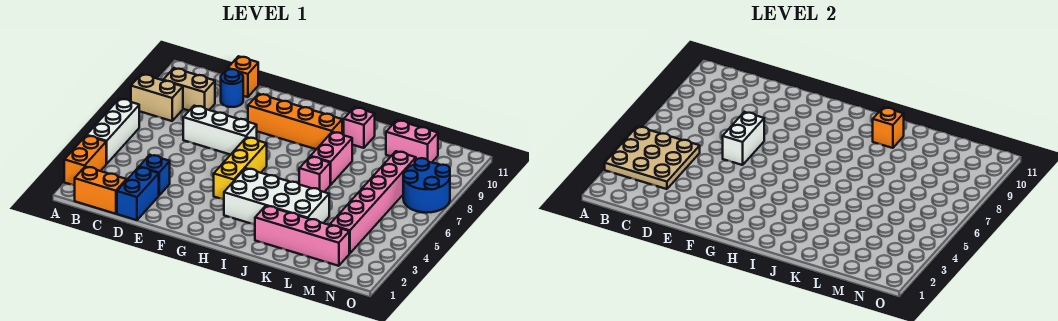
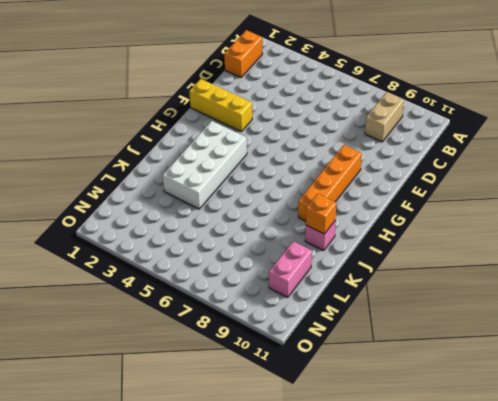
yellow 1x3 brick [189,79,252,131] -> yellow 1x3 brick moved to [214,137,267,200]
none -> orange 1x2 brick [64,135,106,186]
none -> white 1x3 brick [87,99,139,164]
none -> tan 1x2 brick [131,74,183,121]

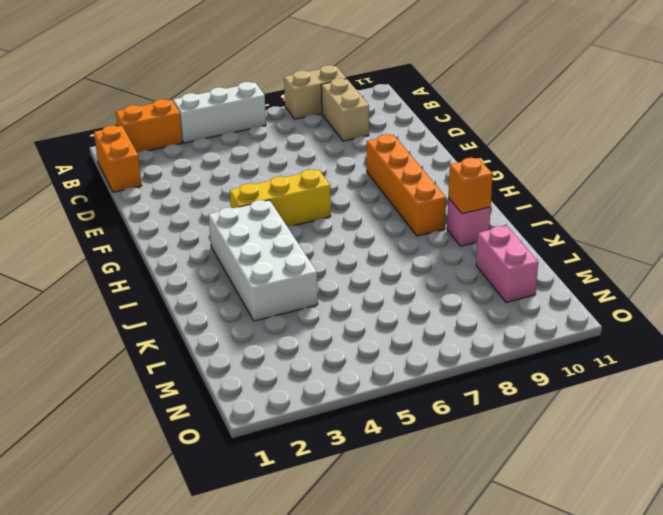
tan 1x2 brick [284,65,347,119] -> tan 1x2 brick turned to [131,74,183,121]
none -> blue 1x2 brick [117,167,159,220]
none -> blue 1x1 brick [139,155,170,195]
none -> white 1x3 brick [183,106,257,155]

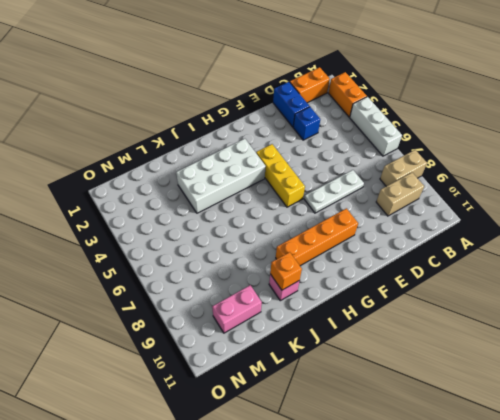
white 1x3 plate [304,170,364,213] -> white 1x3 brick [183,106,257,155]
none -> blue 1x1 round brick [221,69,243,107]
none -> orange 1x1 brick [228,56,258,97]
none -> pink 1x4 brick [255,206,349,266]

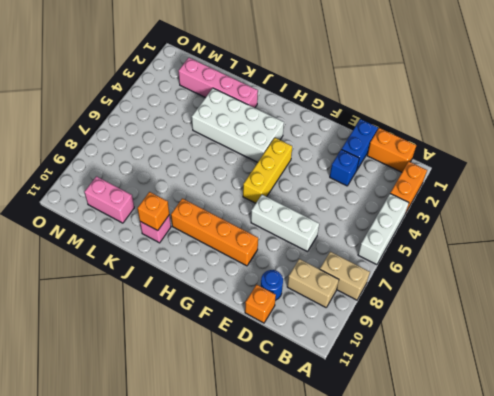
none -> pink 1x1 brick [299,156,330,192]
none -> pink 1x2 brick [311,132,352,185]
none -> pink 1x6 brick [330,151,416,254]

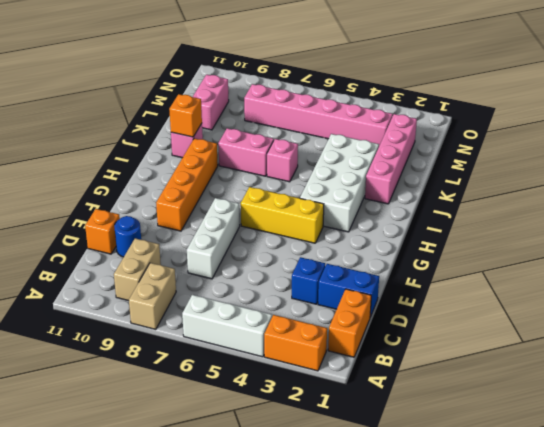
none -> blue 2x2 round brick [403,158,450,213]
none -> tan 3x3 plate [605,126,700,189]
none -> white 1x2 brick [723,112,764,165]

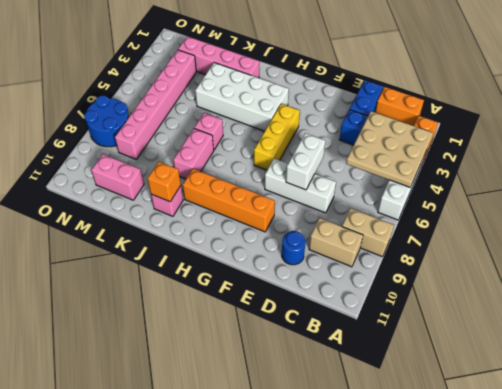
none -> orange 1x1 brick [228,56,258,97]

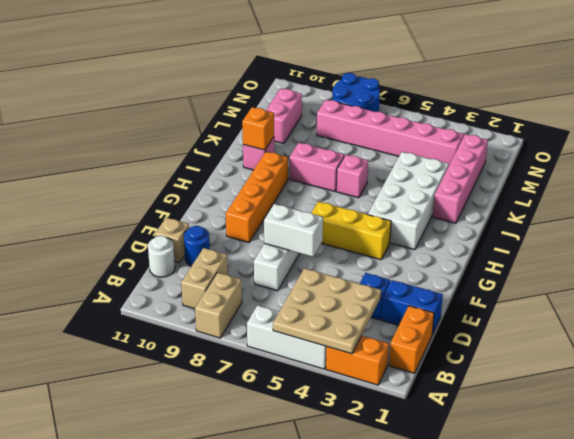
white 1x1 round brick [148,236,175,277] -> none
tan 1x1 brick [155,217,189,263] -> orange 1x1 brick [228,56,258,97]

